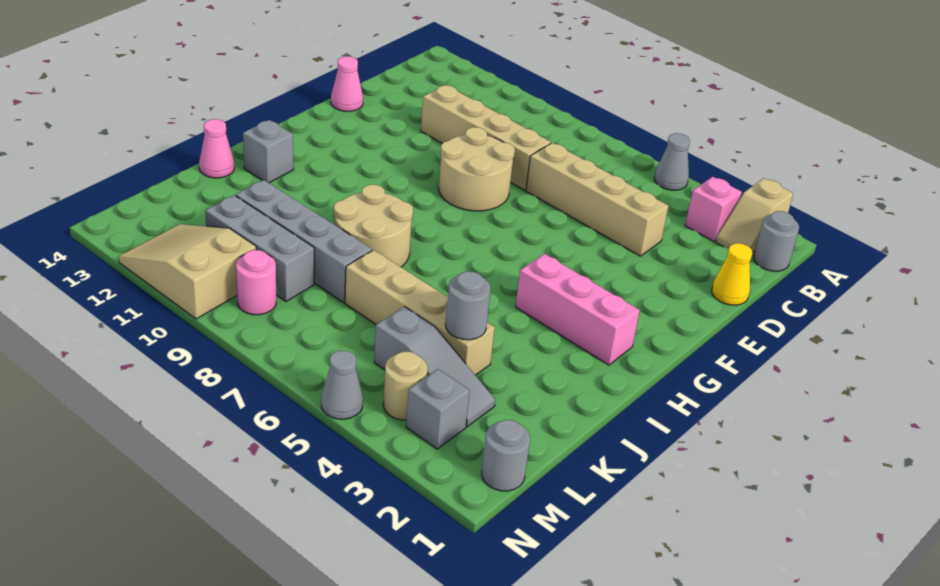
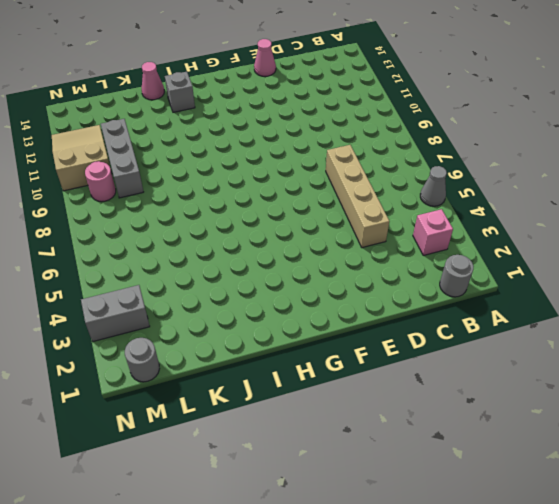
grey 1x2 brick [81,285,150,342] -> grey 1x1 brick [406,369,470,449]
none -> tan 1x2 slope [716,178,793,252]
none -> yellow 1x1 cone [712,243,753,305]
none -> tan 1x4 brick [421,85,551,190]

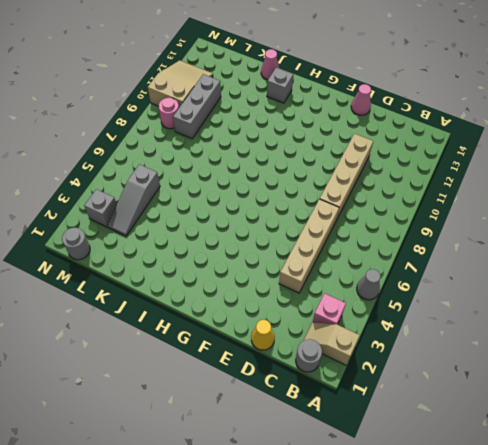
none -> tan 2x2 round brick [439,127,515,211]
none -> pink 1x3 brick [515,254,640,365]
none -> tan 2x2 round brick [334,185,413,267]

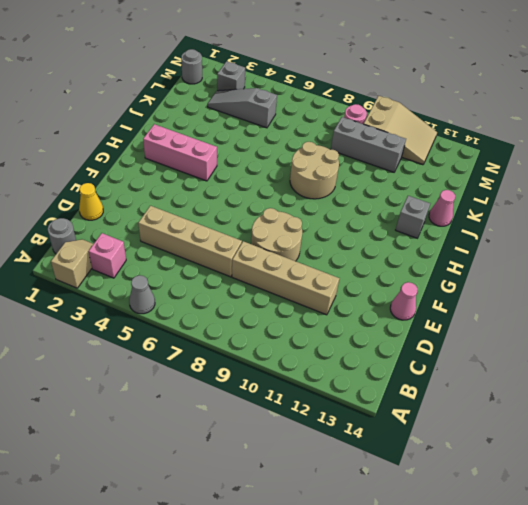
none -> tan 1x4 brick [345,250,495,375]
none -> grey 1x4 brick [236,180,372,303]
none -> tan 1x1 round brick [383,352,428,420]

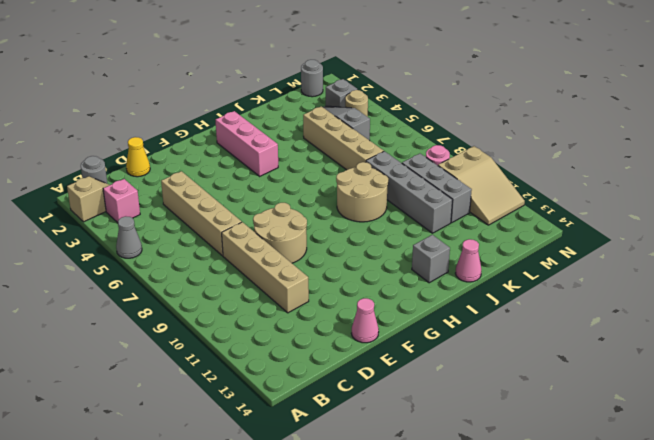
none -> grey 1x1 cone [321,350,363,419]
none -> grey 1x1 round brick [446,271,491,340]

